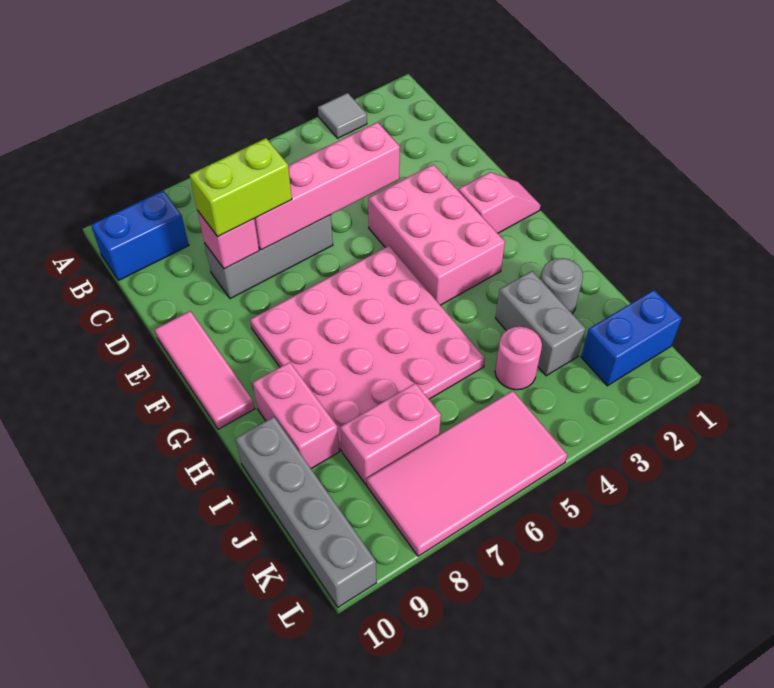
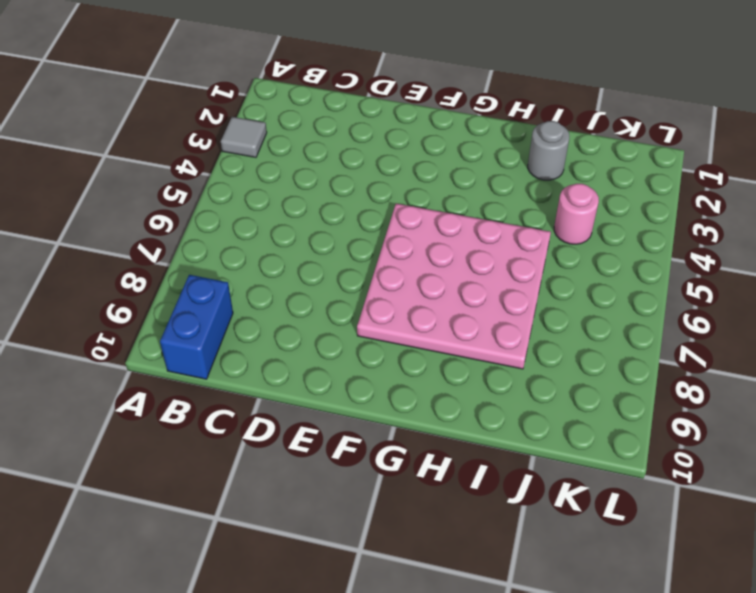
none -> grey 1x3 brick [205,215,333,299]
none -> pink 2x3 brick [368,164,505,305]
none -> pink 1x3 tile [155,311,255,429]

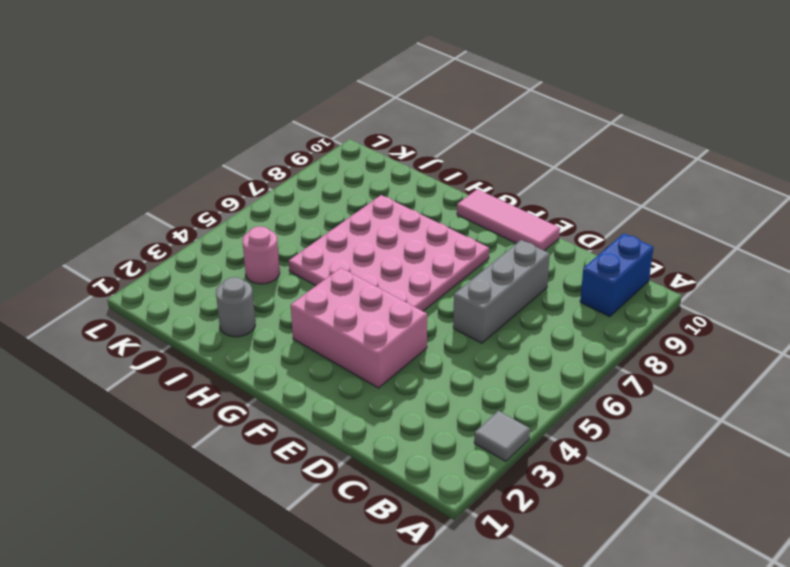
none -> pink 1x2 slope [458,172,541,233]
none -> pink 1x2 brick [253,362,339,468]
none -> grey 1x2 brick [496,271,585,376]

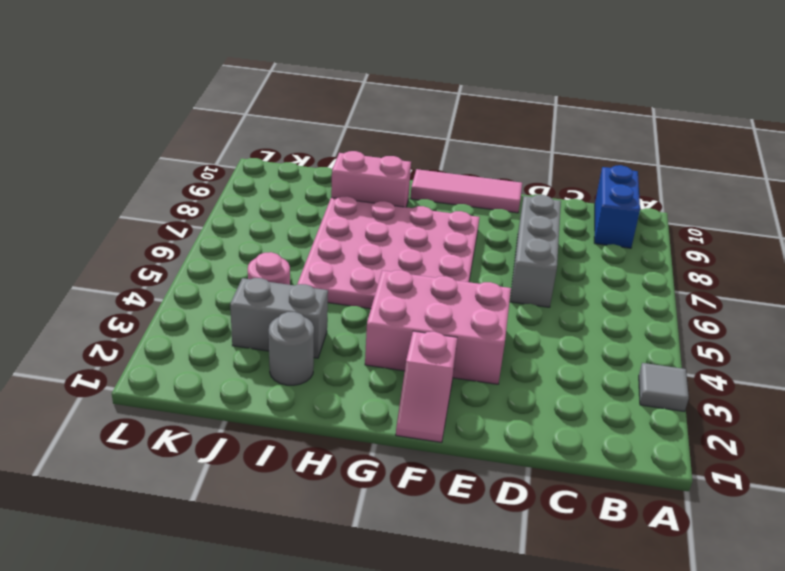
none -> grey 1x4 brick [235,417,376,607]
none -> pink 1x2 brick [340,383,441,484]
none -> blue 1x2 brick [581,290,682,386]

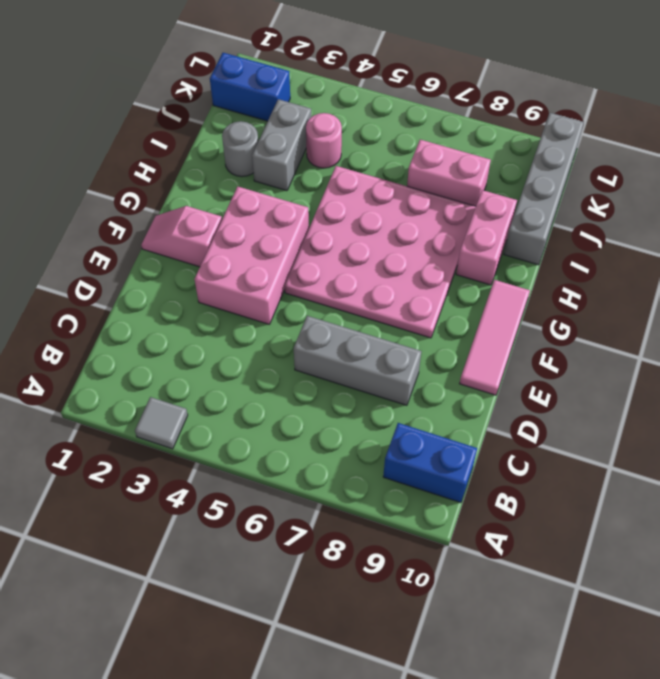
none -> pink 2x4 tile [367,391,567,556]
none -> pink 1x4 brick [254,122,400,250]
none -> pink 1x1 brick [197,210,259,269]

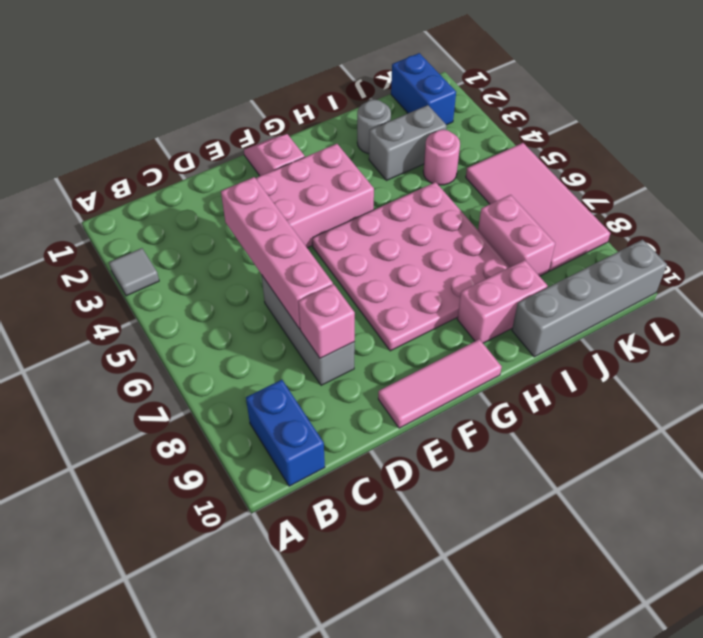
none -> lime 1x2 brick [190,138,292,237]

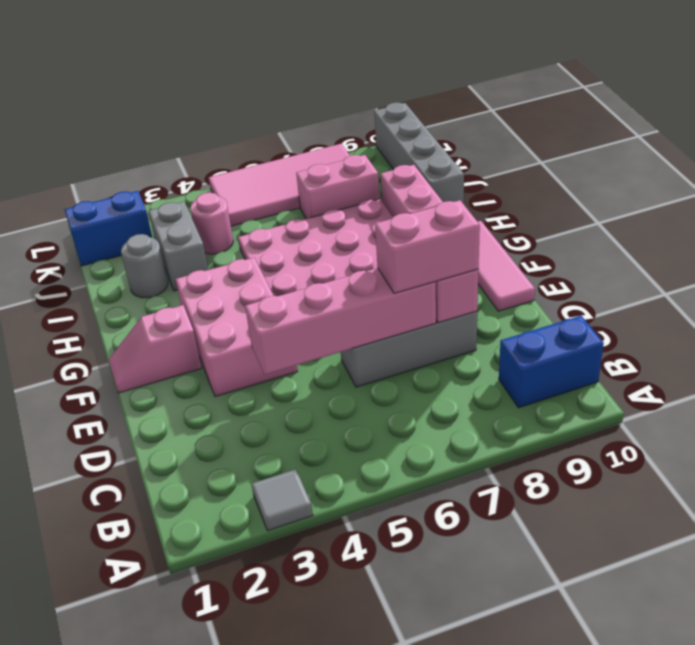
pink 1x2 brick [375,200,480,293] -> lime 1x2 brick [190,138,292,237]

